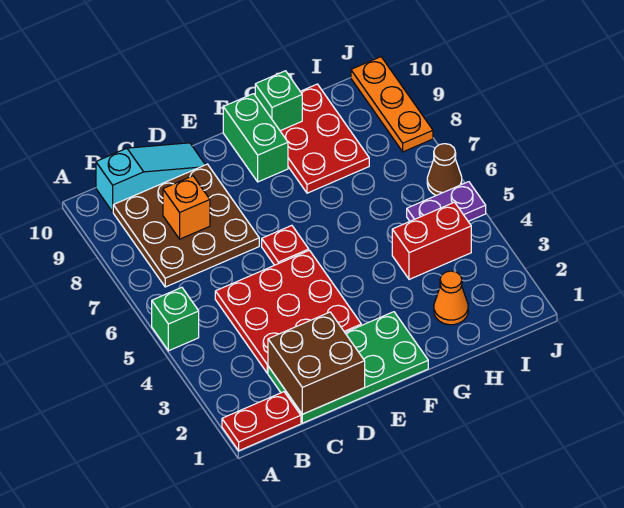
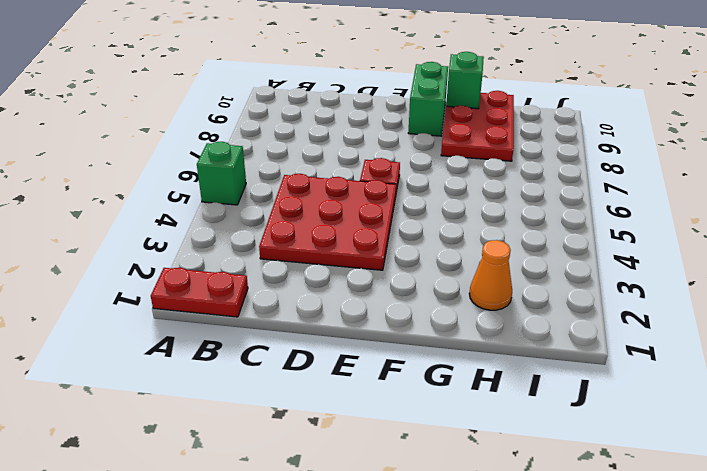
none -> brown 3x3 plate [113,164,259,287]
none -> cyan 1x3 slope [96,143,205,212]
none -> green 2x4 plate [268,312,428,423]

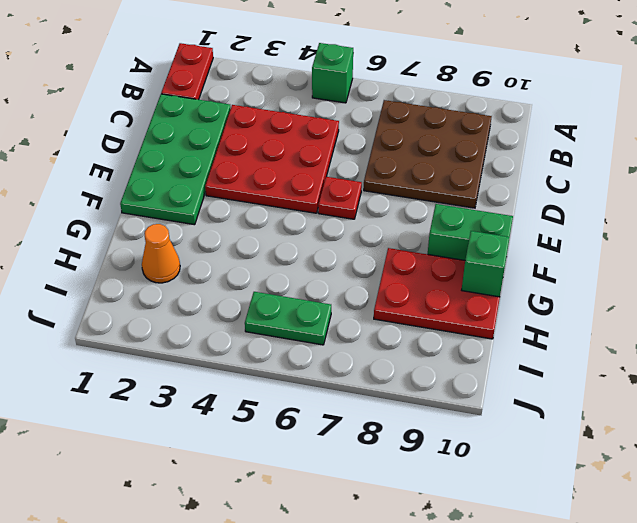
green 1x2 plate [245,292,331,345] -> purple 1x2 plate [407,182,486,221]
none -> cyan 1x3 slope [96,143,205,212]
none -> red 1x2 brick [392,202,471,279]
none -> brown 1x1 cone [427,144,462,195]

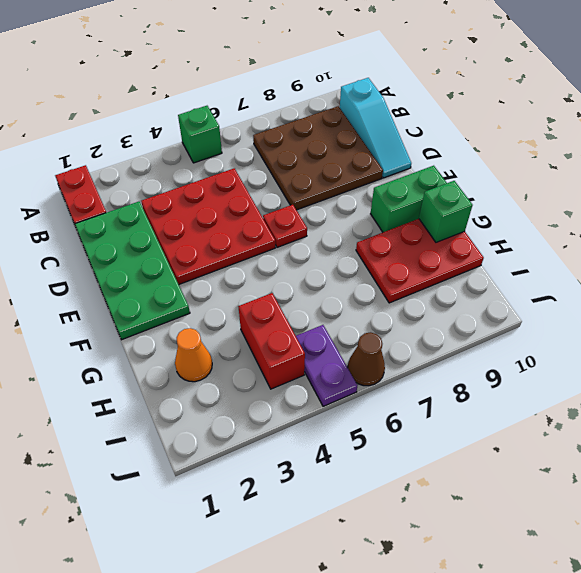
none -> orange 1x3 plate [351,57,433,152]
none -> brown 2x2 brick [268,312,365,414]
none -> orange 1x1 brick [163,176,210,239]

